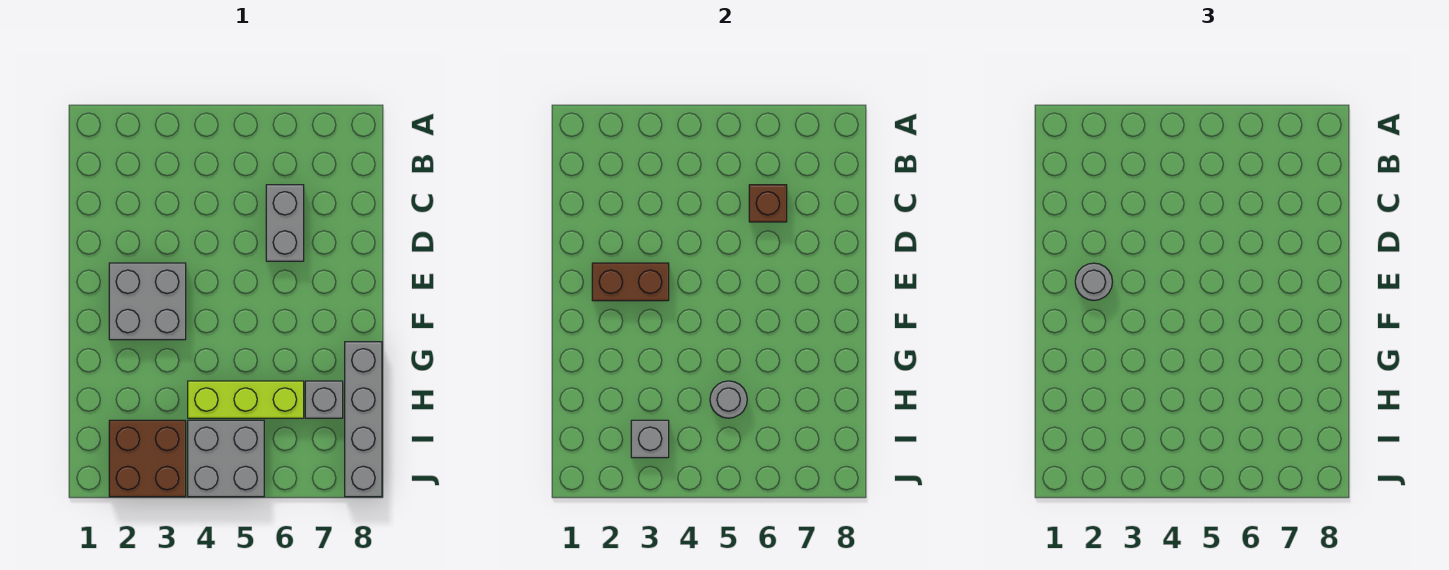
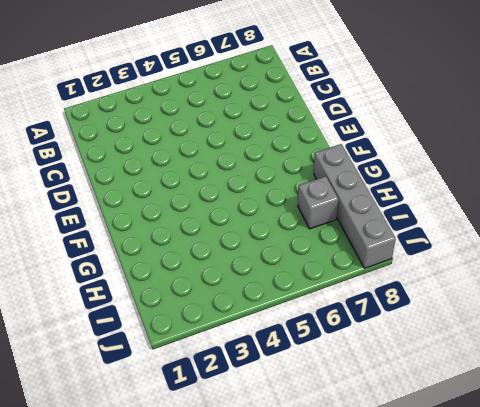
none -> grey 1x2 brick [266,185,304,261]
none -> grey 2x2 brick [109,263,186,340]
none -> lime 1x3 brick [188,381,304,418]

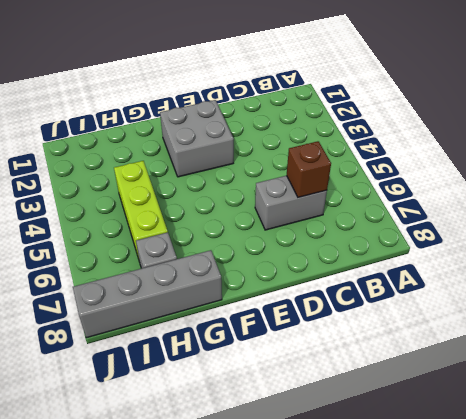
none -> brown 2x2 brick [109,420,186,497]
none -> grey 2x2 brick [188,420,264,497]
none -> brown 1x2 brick [592,263,669,301]

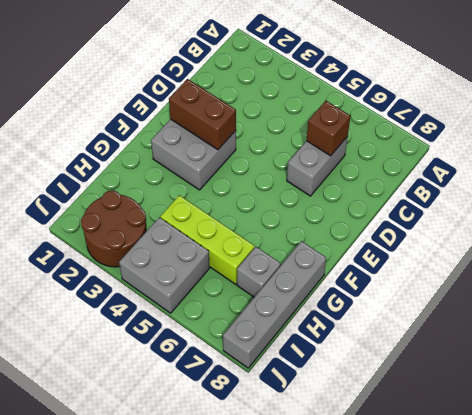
brown 2x2 round brick [81,190,147,267] -> brown 2x2 brick [109,420,186,497]
none -> grey 1x1 round brick [710,381,747,418]
none -> grey 1x1 brick [631,420,669,458]
none -> grey 1x1 round brick [1075,263,1112,300]

